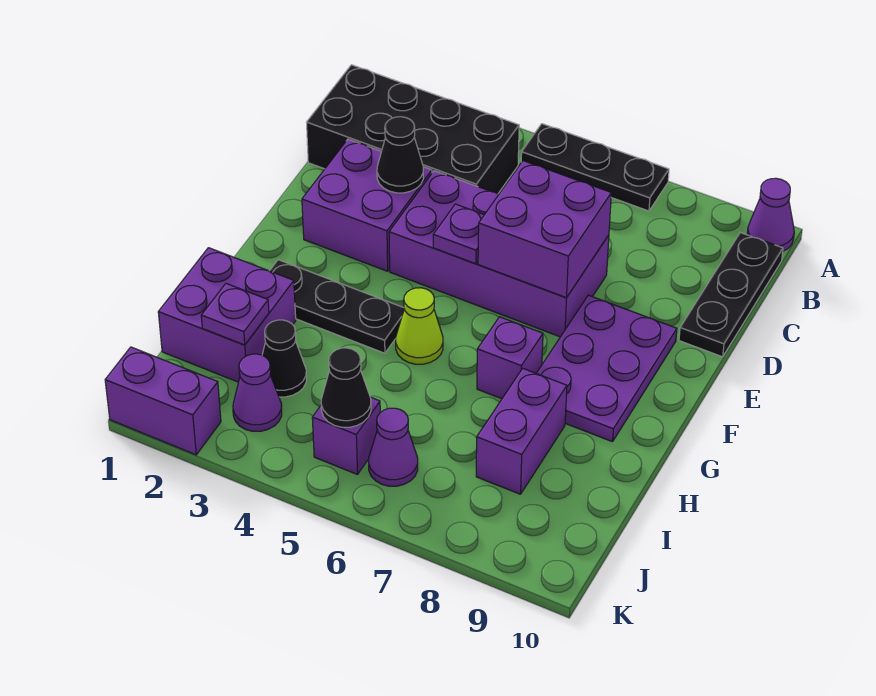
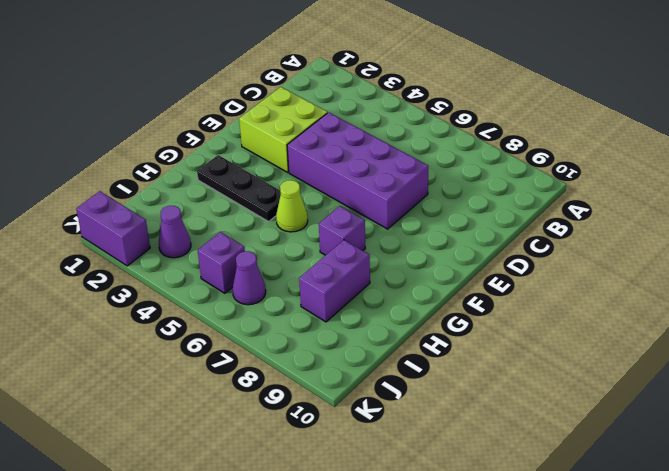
lime 2x2 brick [239,87,327,172] -> purple 2x2 brick [302,139,432,271]
none -> black 1x3 plate [521,124,669,211]
none -> purple 1x1 cone [747,178,794,251]
none -> black 2x4 brick [307,65,519,194]

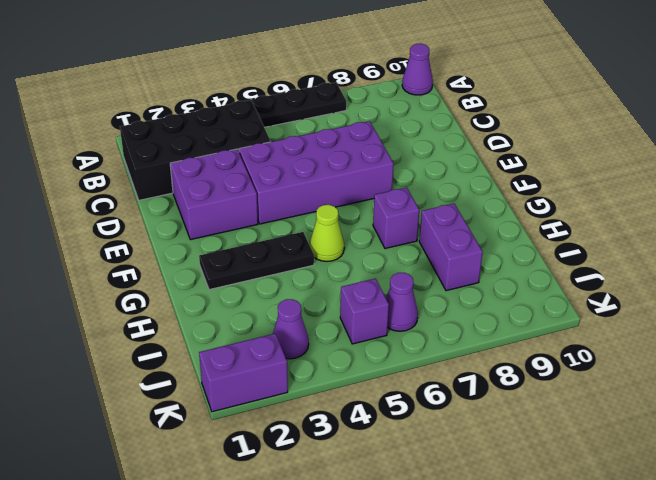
none -> black 1x3 plate [679,233,783,357]
none -> purple 2x3 plate [536,295,677,442]
none -> purple 2x2 brick [158,248,296,382]

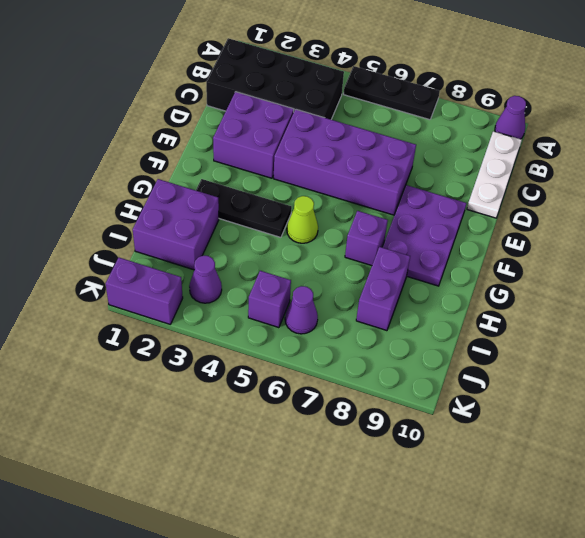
white 1x3 plate [467,131,522,218] -> black 1x3 plate [679,233,783,357]
none -> black 1x1 cone [262,320,307,397]
none -> black 1x1 cone [377,117,423,193]
none -> purple 2x2 brick [478,161,611,298]

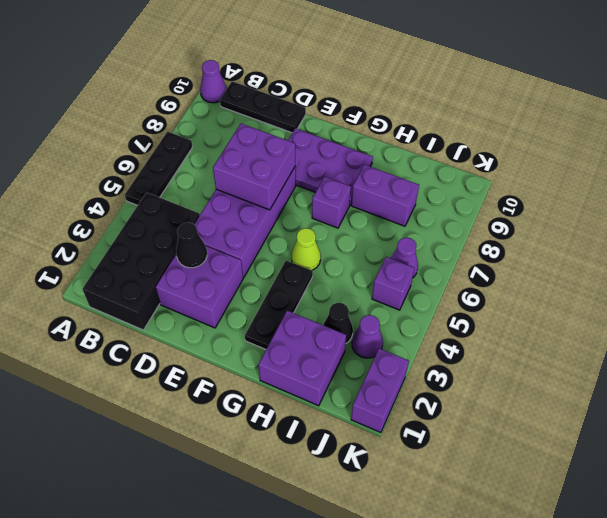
none -> purple 1x1 plate [433,204,484,264]
none -> purple 1x1 plate [201,284,269,345]
none -> black 1x1 cone [321,348,371,427]

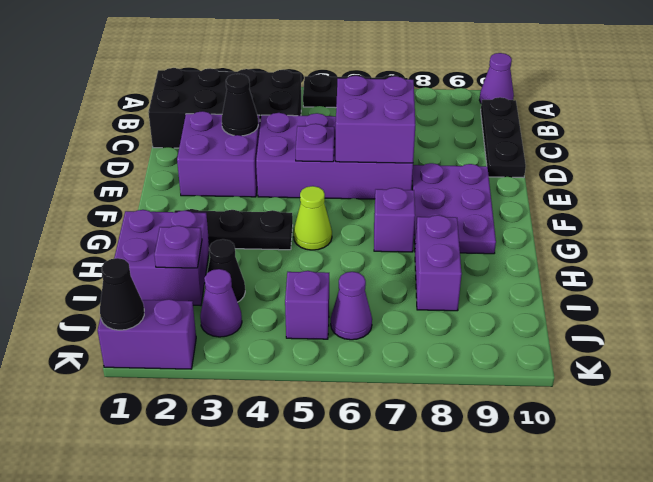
black 1x1 cone [100,258,144,330] -> black 1x1 cone moved to [321,348,371,427]

